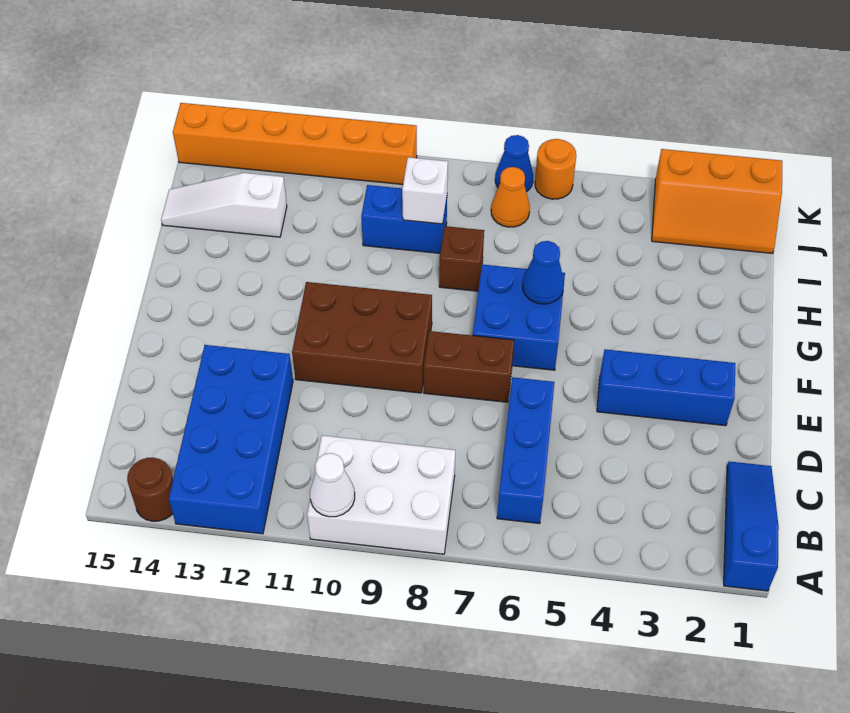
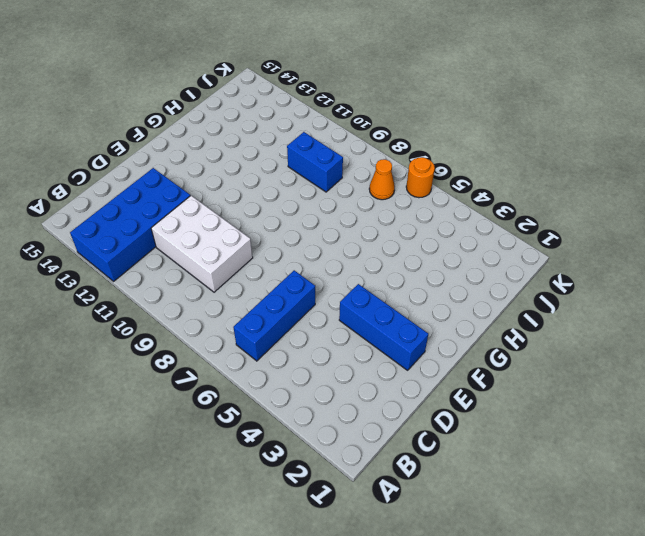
white 2x3 brick [151,196,253,292] -> white 2x3 brick moved to [307,435,455,554]
none -> blue 1x3 slope [724,461,779,591]
none -> brown 1x1 round brick [127,458,173,521]
none -> brown 1x2 brick [424,331,514,402]

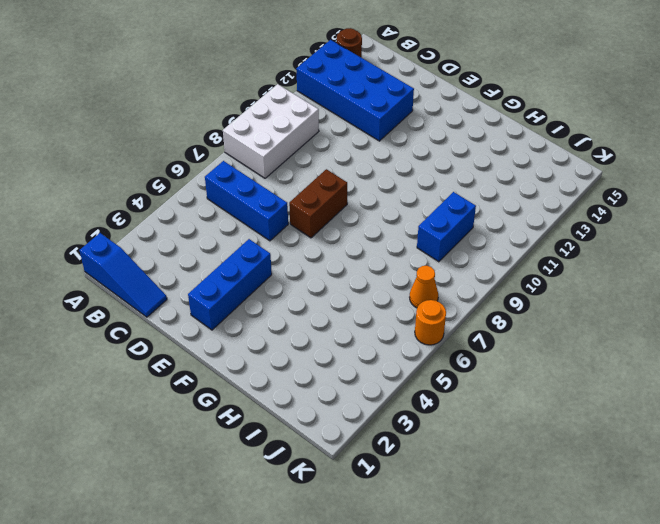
none -> brown 2x3 brick [292,282,432,393]
none -> blue 2x2 brick [473,264,565,370]
none -> brown 1x1 brick [439,226,484,291]

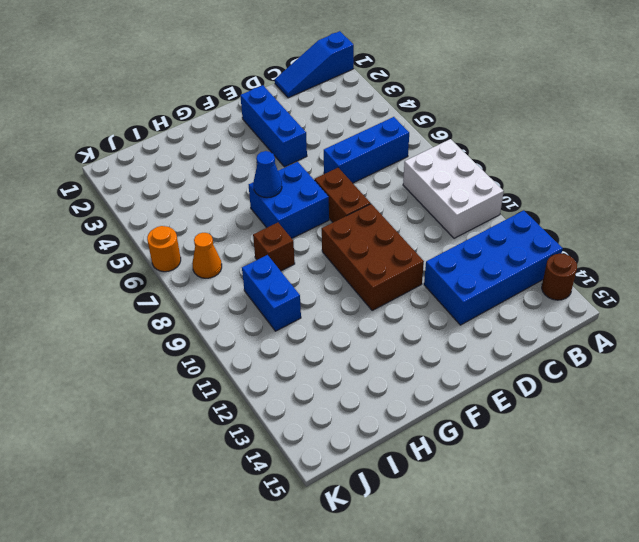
none -> white 1x3 slope [161,173,287,237]
none -> orange 2x3 slope [652,149,782,253]
none -> blue 1x1 cone [495,135,533,192]

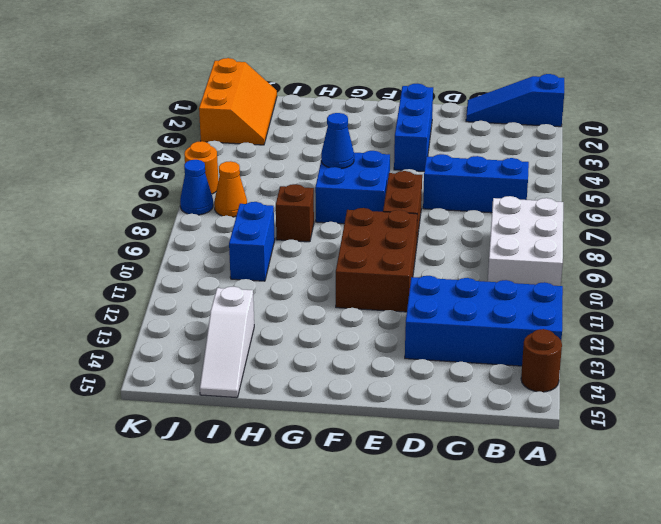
none -> orange 1x6 brick [173,103,417,184]
none -> white 1x1 cone [310,453,355,517]
none -> white 1x1 brick [402,157,448,224]

